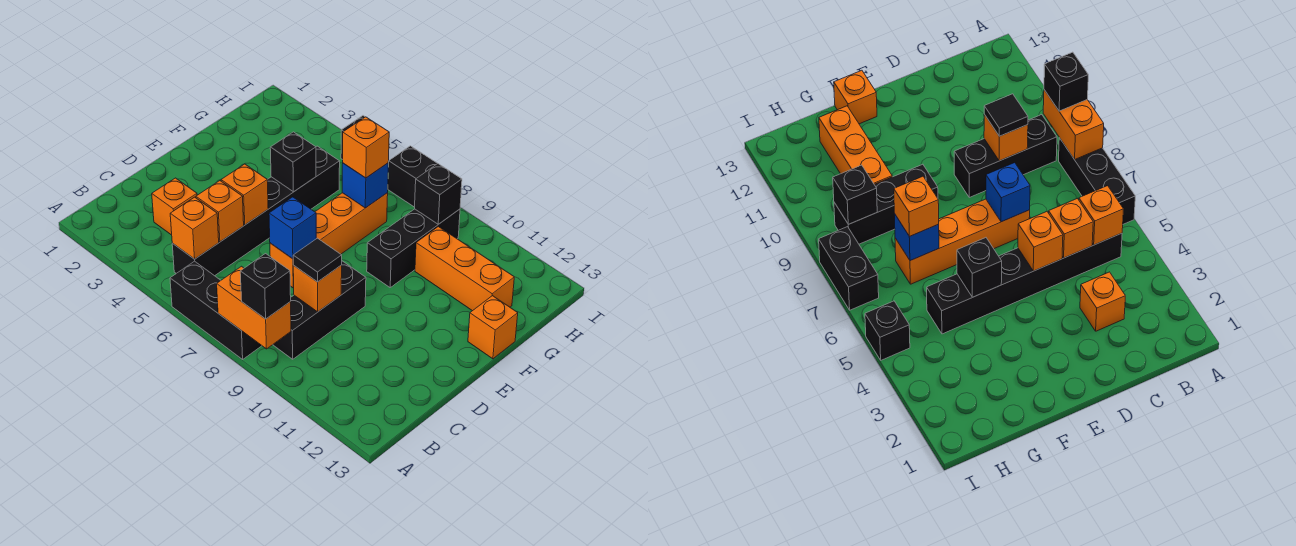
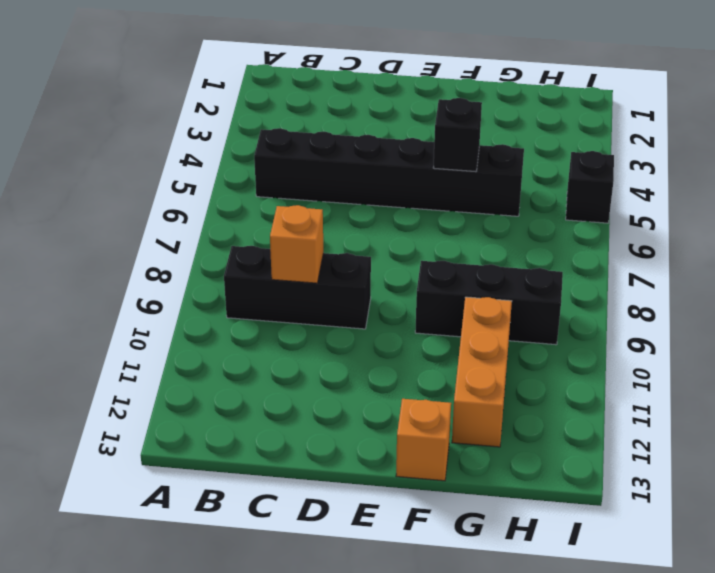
none -> black 1x3 brick [170,261,262,359]
none -> orange 1x1 brick [152,178,197,235]
none -> orange 1x4 brick [270,193,388,288]

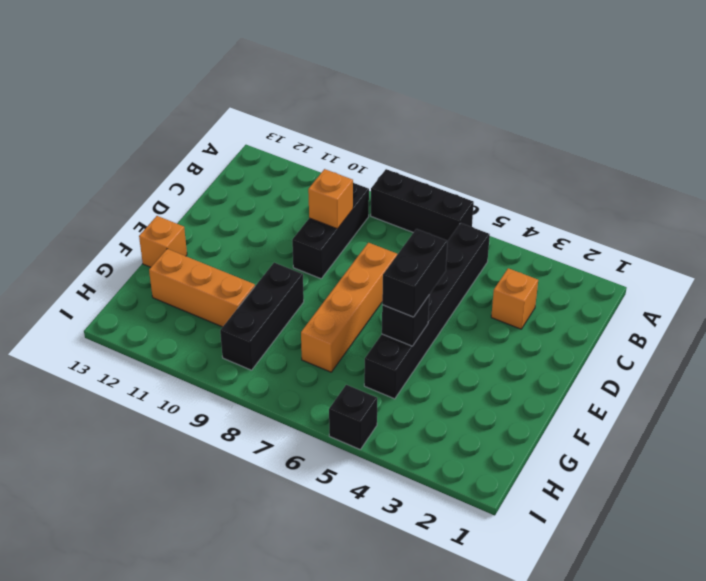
black 1x2 brick [382,229,448,317] -> black 1x2 brick turned to [388,146,438,207]
none -> orange 1x2 brick [217,266,291,349]
none -> orange 1x1 brick [170,197,219,259]
none -> orange 1x1 brick [196,181,244,242]

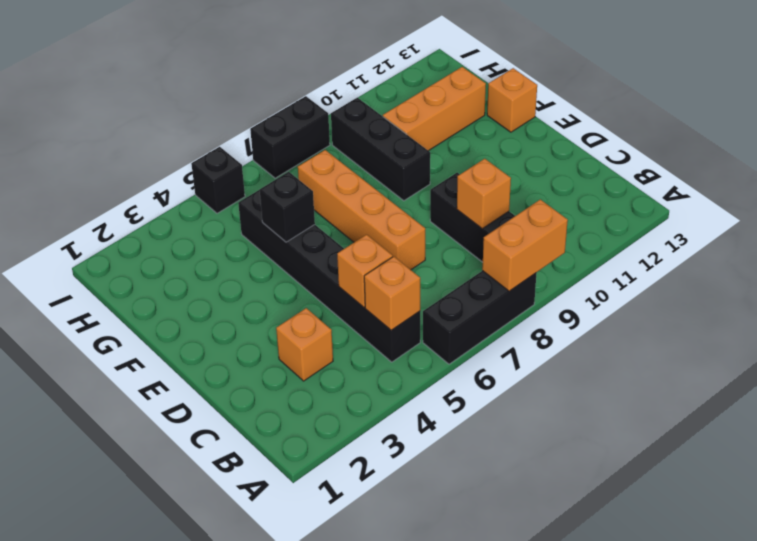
none -> orange 1x1 brick [221,164,268,225]
none -> blue 1x1 brick [269,197,316,259]
none -> blue 1x1 brick [342,163,388,208]

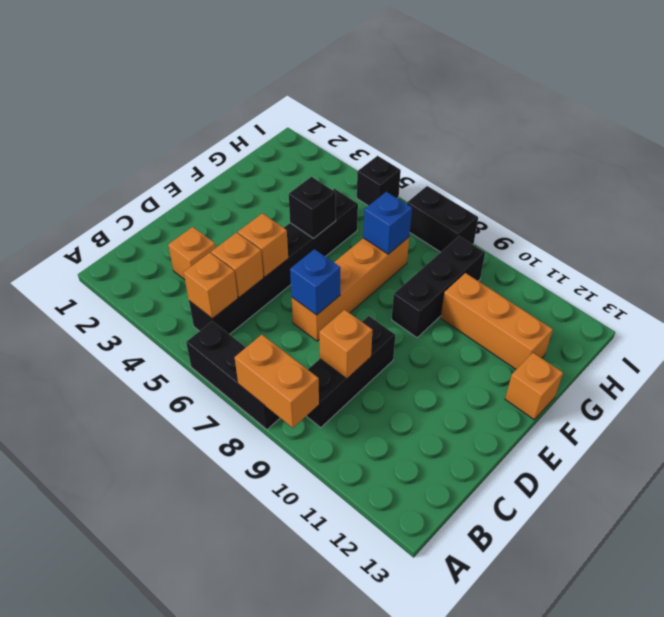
none -> black 1x1 brick [415,164,462,224]
none -> black 1x1 brick [240,254,291,319]
none -> black 1x1 tile [293,238,342,282]

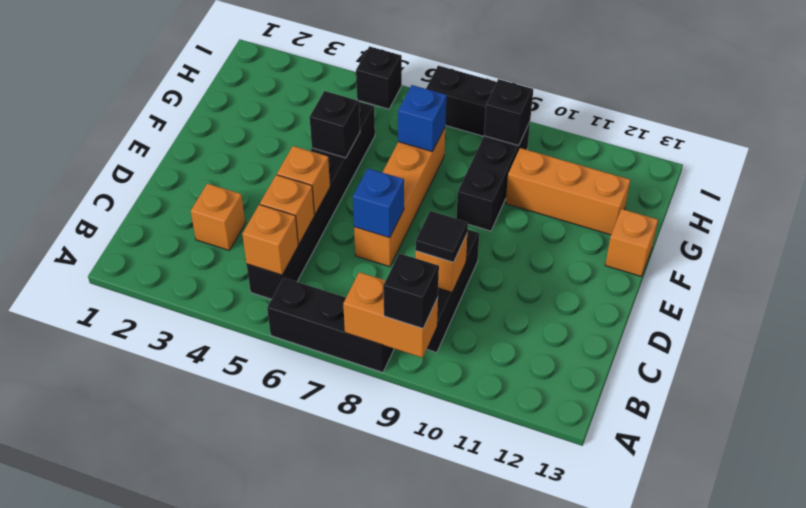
none -> orange 1x1 brick [343,117,389,178]

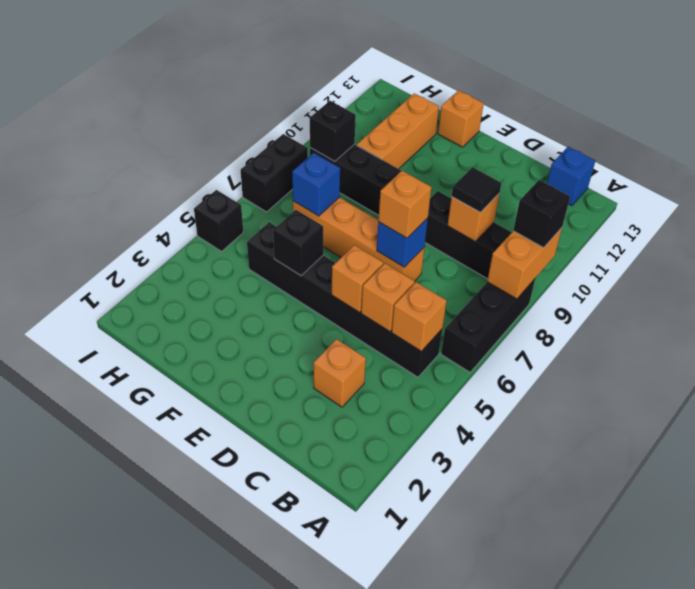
blue 1x1 brick [547,147,595,206] -> none
orange 1x1 brick [378,171,431,238] -> orange 1x1 brick moved to [343,117,389,178]

